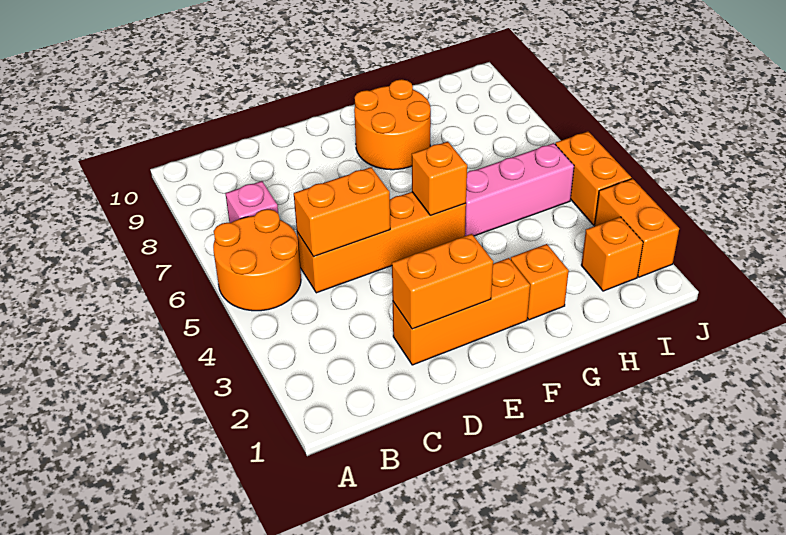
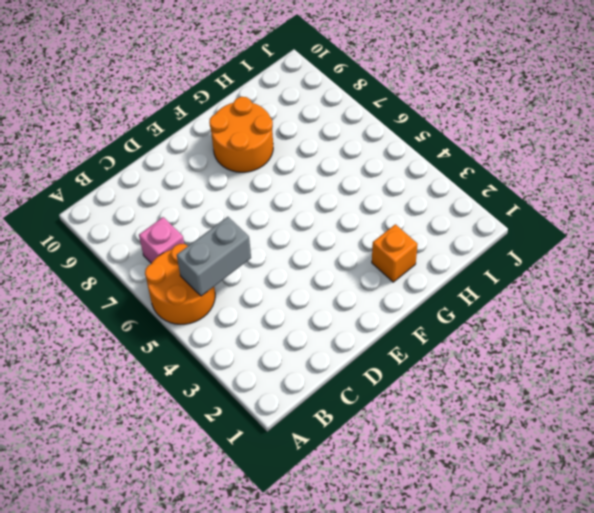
grey 1x2 brick [177,217,251,296] -> orange 1x2 brick [294,167,390,257]
none -> orange 1x4 brick [297,192,466,293]
none -> orange 1x3 brick [393,258,530,365]
none -> pink 1x3 brick [465,143,574,236]

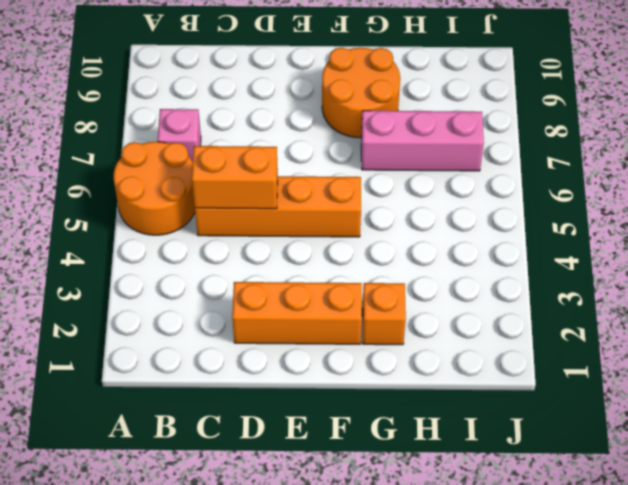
pink 1x3 brick [361,111,484,171] -> pink 1x3 brick moved to [465,143,574,236]
none -> orange 1x1 brick [581,217,643,291]
none -> orange 1x2 brick [595,179,679,277]
none -> orange 1x2 brick [555,131,631,225]

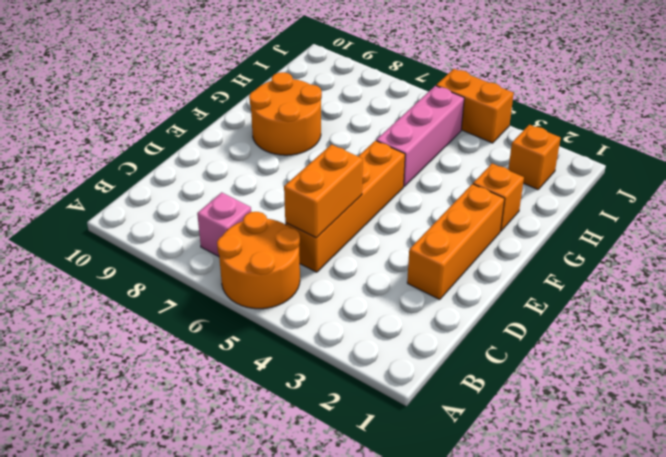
none -> orange 1x2 brick [595,179,679,277]
none -> orange 1x2 brick [392,234,493,329]
none -> orange 1x1 brick [412,142,467,215]

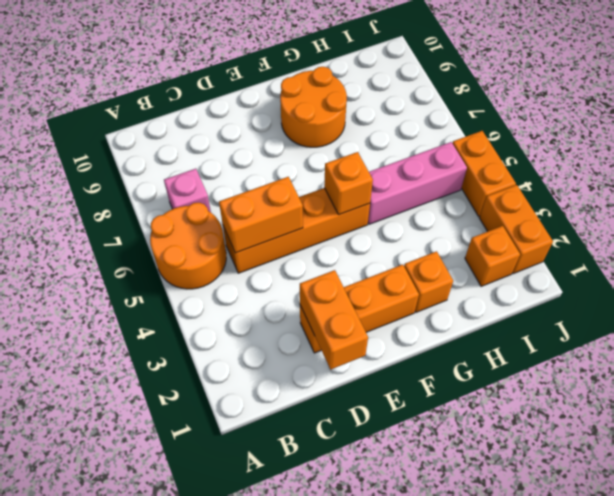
orange 1x2 brick [300,270,368,369] -> orange 1x2 brick turned to [392,234,493,329]

